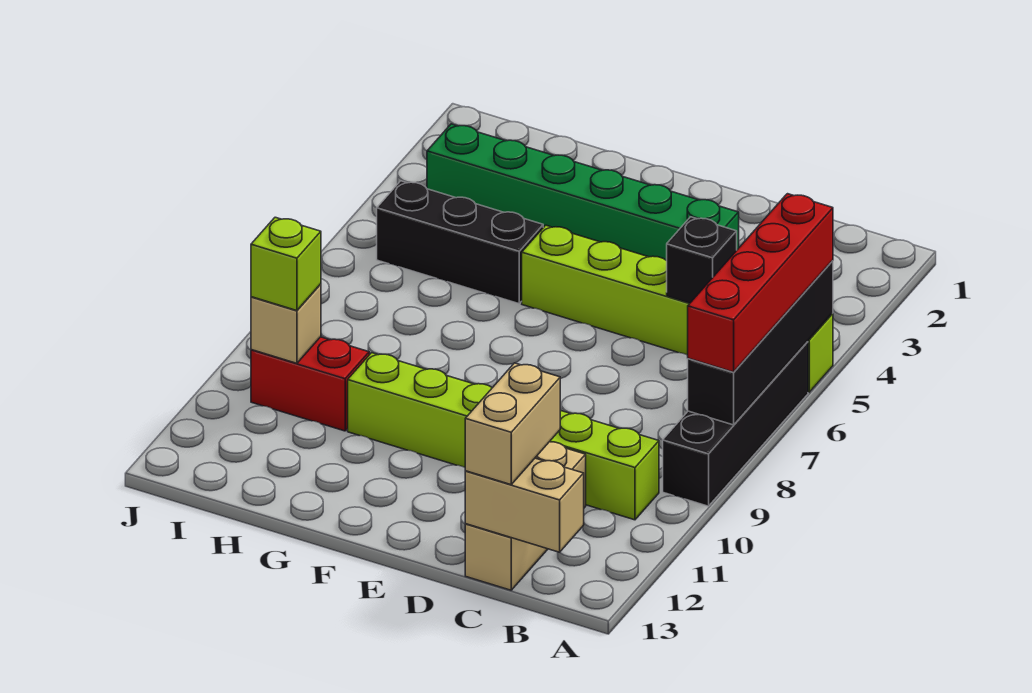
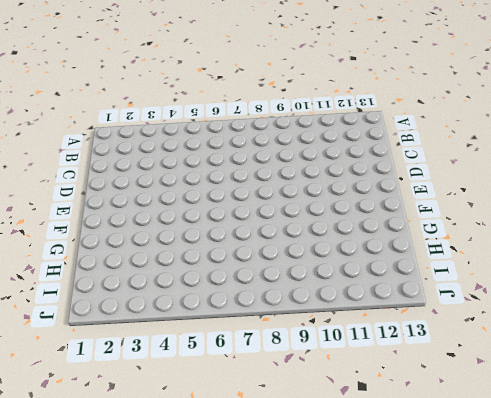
none -> lime 1x6 brick [522,225,833,392]
none -> black 1x4 brick [663,342,808,506]
none -> lime 1x6 brick [348,353,659,520]

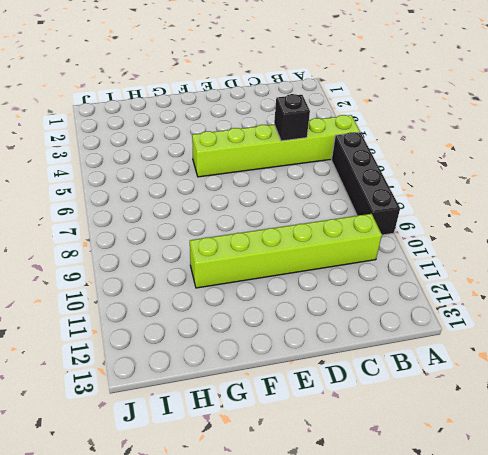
none -> tan 1x3 brick [465,442,586,590]
none -> green 1x6 brick [427,124,739,261]
none -> black 1x3 brick [377,181,543,304]

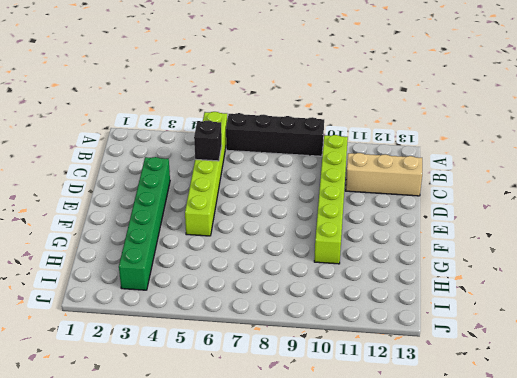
none -> black 1x3 brick [377,181,543,304]
none -> red 1x2 brick [251,337,369,431]
none -> black 1x4 brick [688,261,833,425]

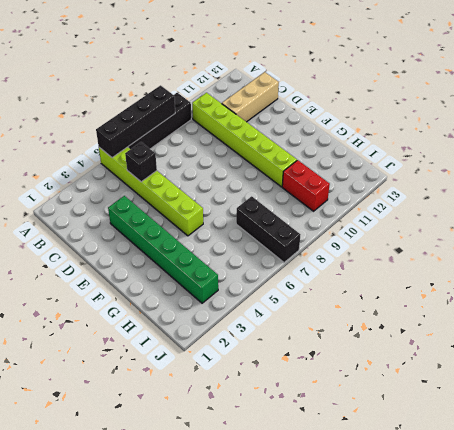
black 1x3 brick [236,196,300,262] -> black 1x3 brick moved to [377,181,543,304]
none -> tan 1x2 brick [465,458,584,552]
none -> tan 1x1 brick [251,284,321,363]
none -> red 1x4 brick [688,194,833,372]

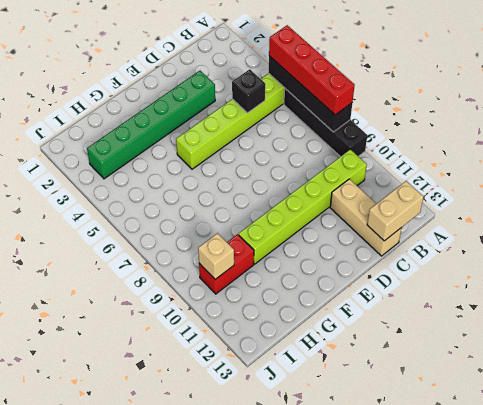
none -> black 1x3 brick [377,181,543,304]
none -> tan 1x2 brick [465,363,560,485]
none -> lime 1x1 brick [251,217,321,311]

